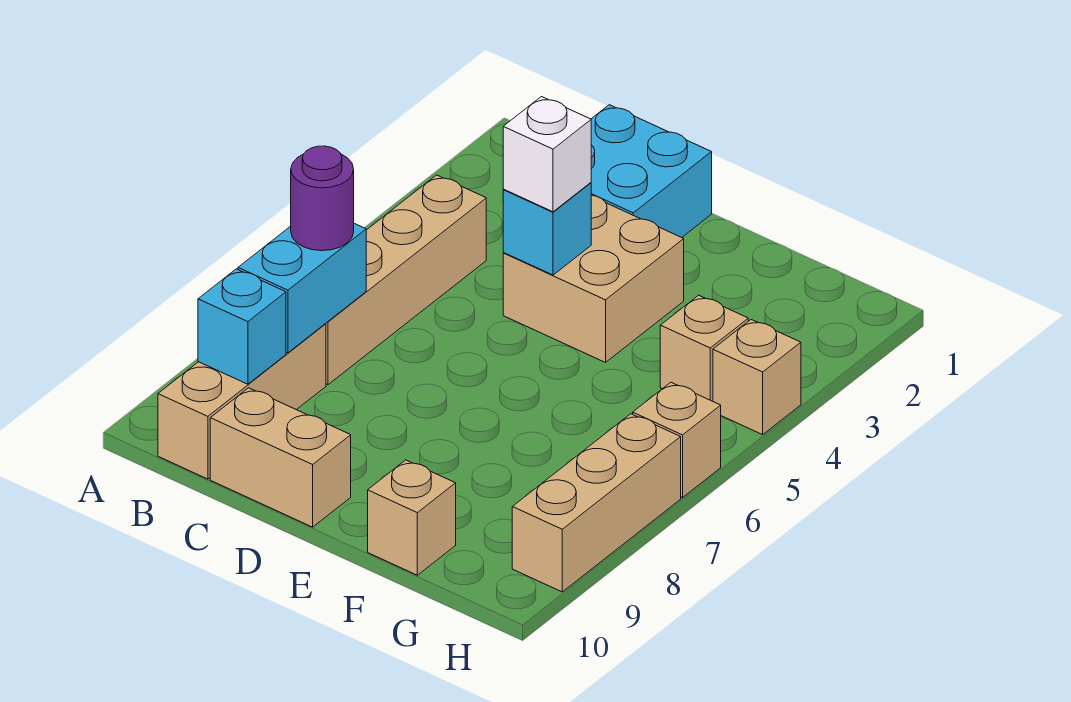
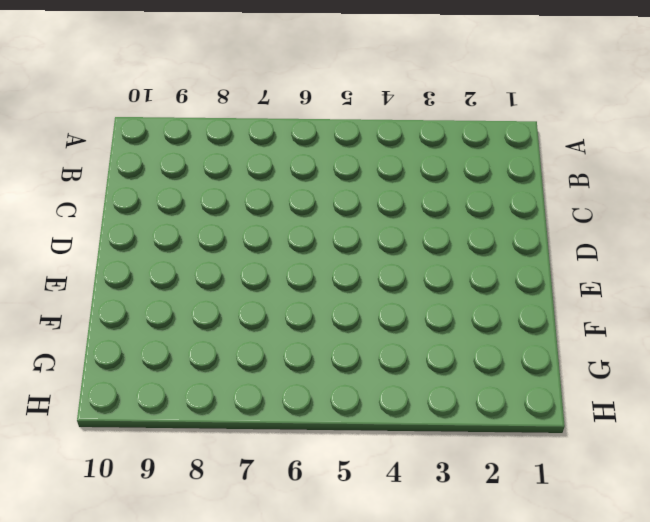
none -> tan 1x4 brick [326,175,486,385]
none -> tan 1x3 brick [158,324,326,479]
none -> cyan 2x2 brick [591,105,712,238]

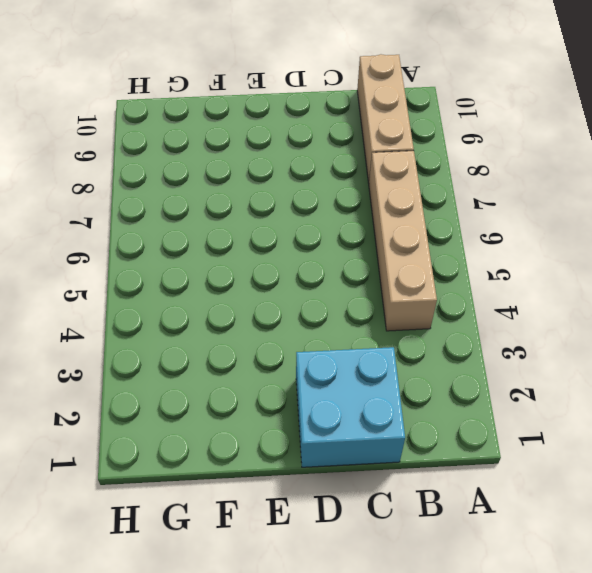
none -> tan 1x2 brick [210,388,351,527]
none -> tan 2x2 brick [503,195,684,362]
none -> tan 1x1 brick [368,460,456,575]

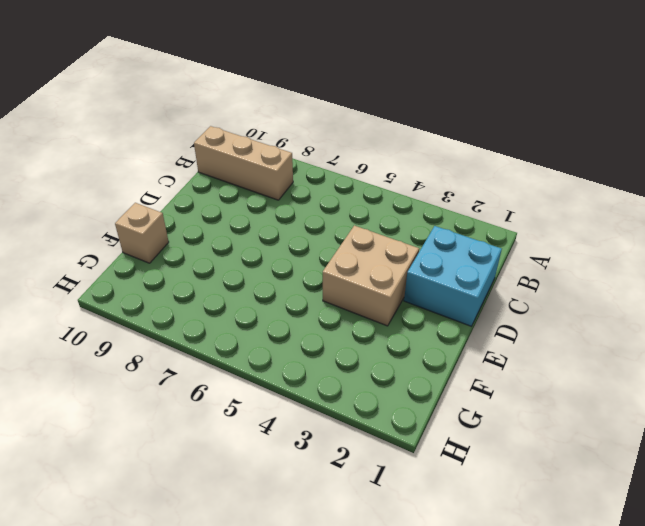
none -> tan 1x4 brick [326,175,486,385]
none -> tan 1x2 brick [210,388,351,527]
none -> tan 1x1 brick [660,295,748,401]

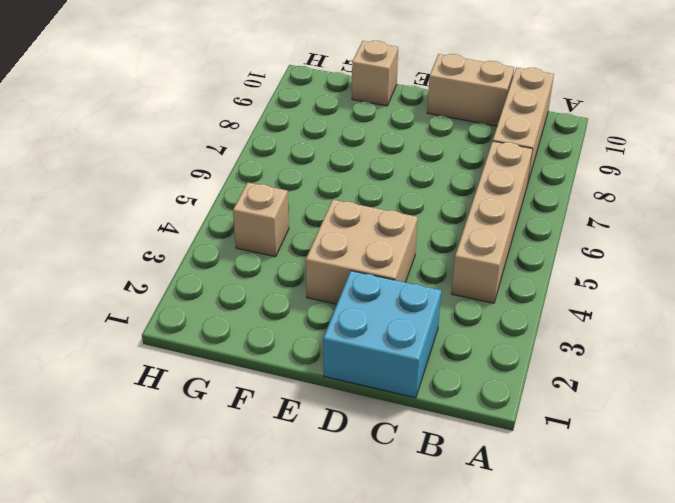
none -> tan 1x1 brick [713,320,801,435]
none -> tan 1x1 brick [633,382,721,498]
none -> tan 1x3 brick [512,414,681,592]

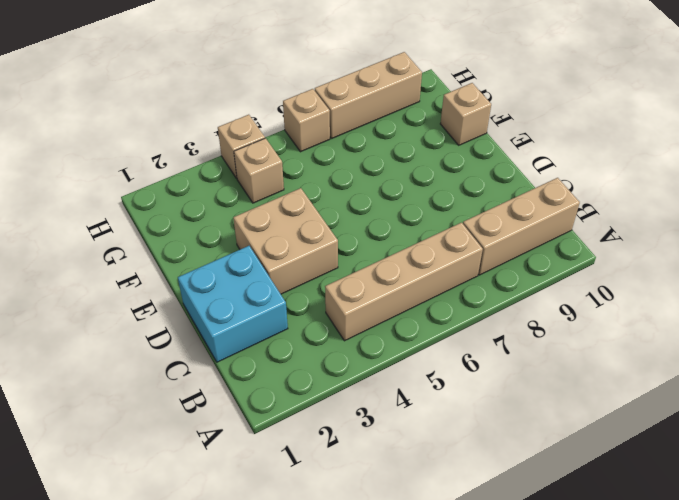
none -> tan 1x2 brick [210,388,351,527]
none -> cyan 1x2 brick [238,224,366,353]
none -> cyan 1x1 brick [198,269,286,384]

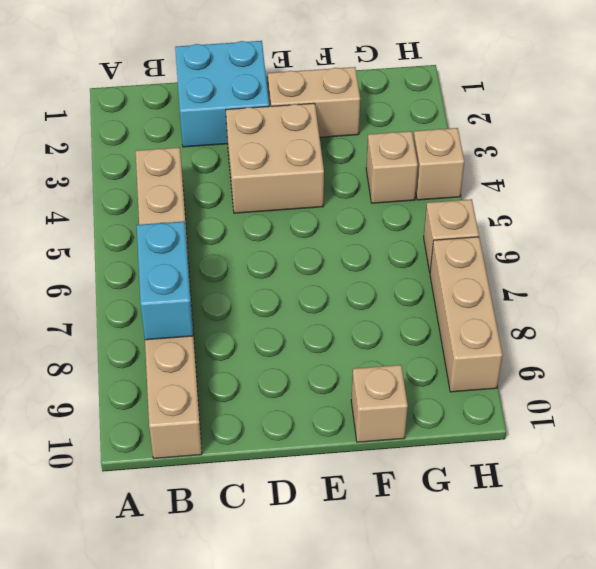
tan 1x2 brick [268,67,360,137] -> tan 1x2 brick moved to [210,388,351,527]
none -> cyan 1x1 brick [198,269,286,384]
none -> cyan 1x1 brick [503,183,591,275]
none -> purple 1x1 round brick [291,146,354,251]

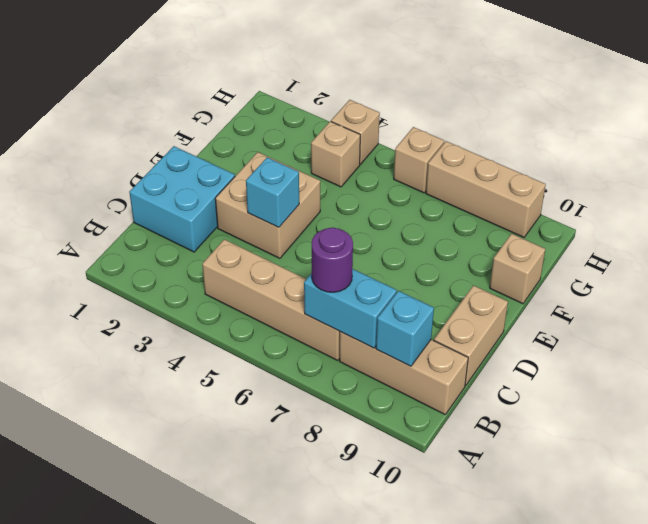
none -> white 1x1 brick [503,97,591,212]

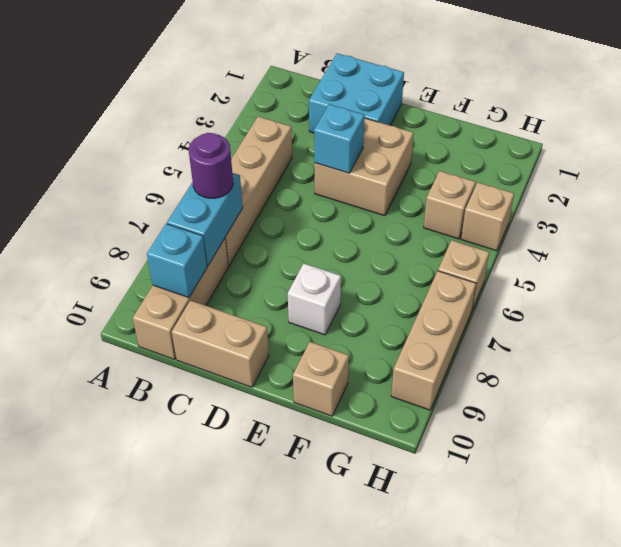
white 1x1 brick [288,264,341,335] -> white 1x1 brick moved to [503,97,591,212]

